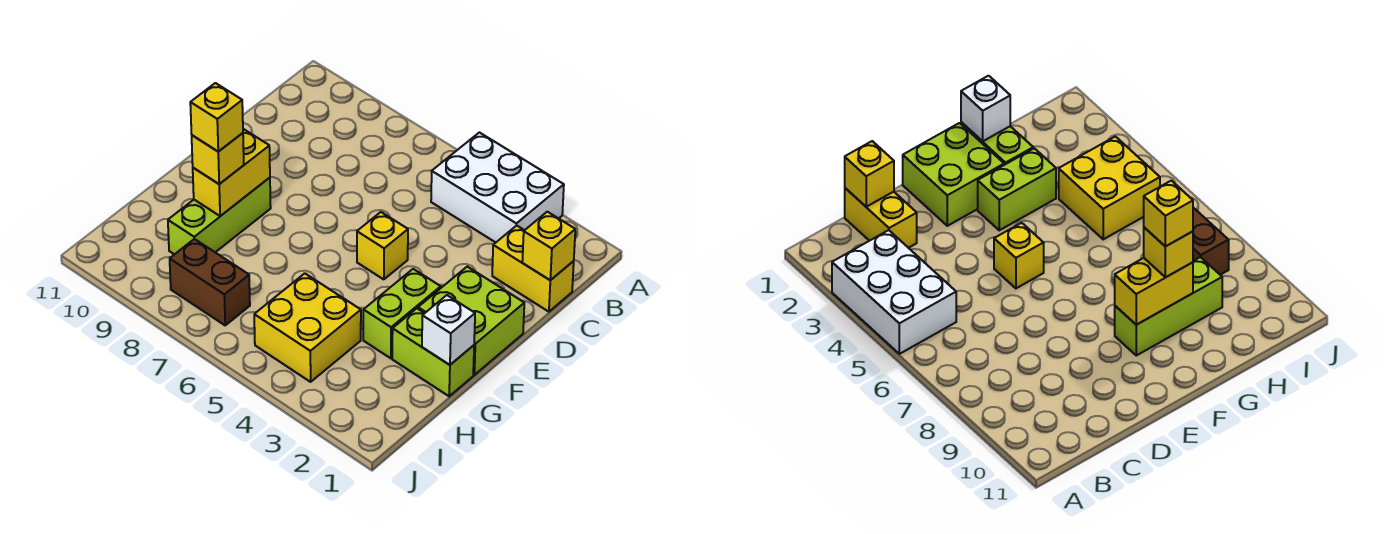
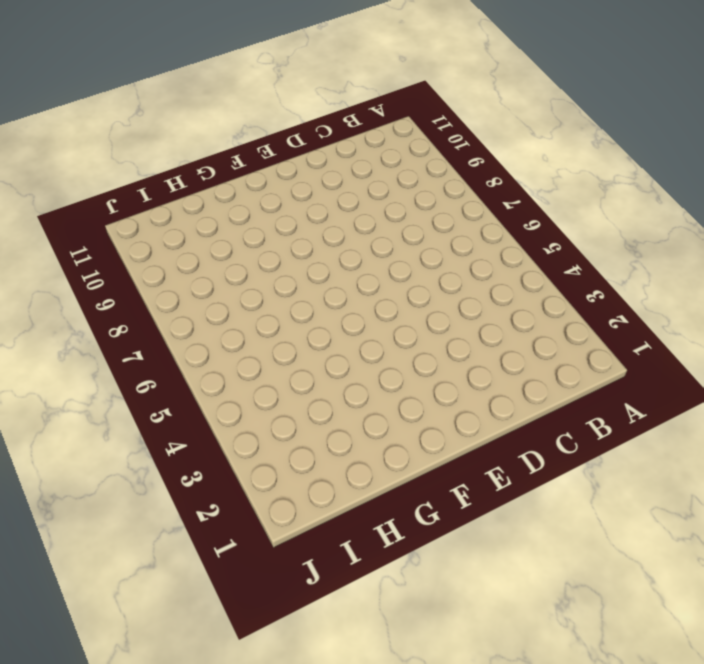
none -> white 2x3 brick [431,132,564,242]
none -> yellow 1x2 brick [492,226,574,312]
none -> lime 2x2 brick [418,267,524,375]

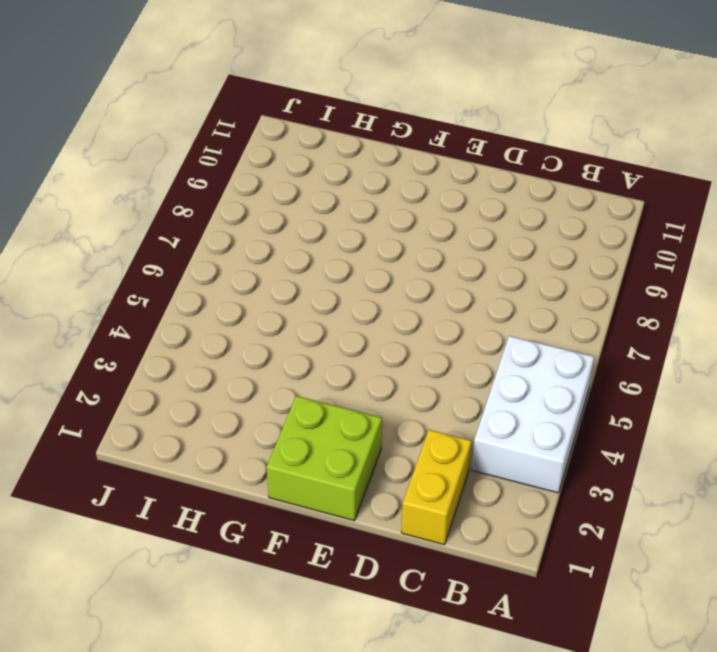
none -> yellow 1x1 brick [357,212,408,279]
none -> lime 1x2 brick [363,269,441,358]
none -> lime 1x3 brick [168,178,271,254]

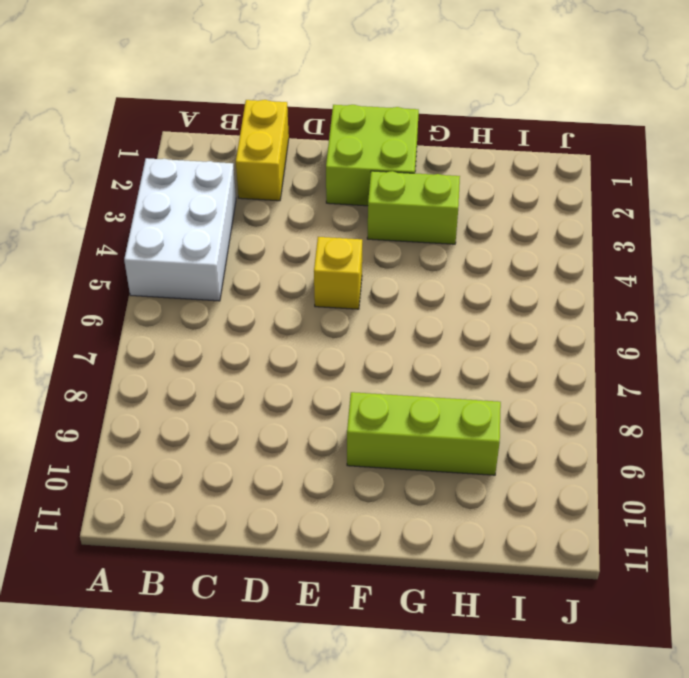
none -> lime 1x2 brick [392,308,474,396]
none -> yellow 2x2 brick [254,273,361,382]
none -> brown 1x2 brick [170,239,250,325]

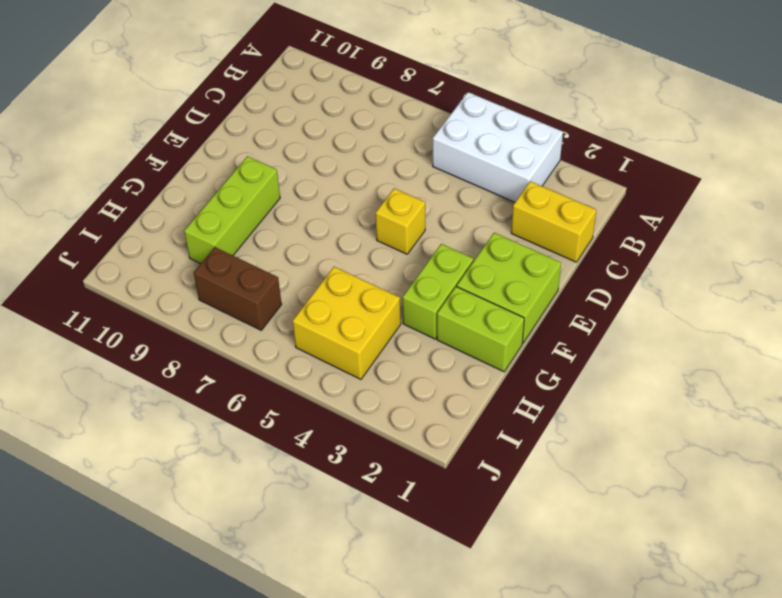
none -> yellow 1x1 brick [522,212,575,280]
none -> yellow 1x2 brick [193,129,270,216]
none -> white 1x1 brick [422,295,475,365]

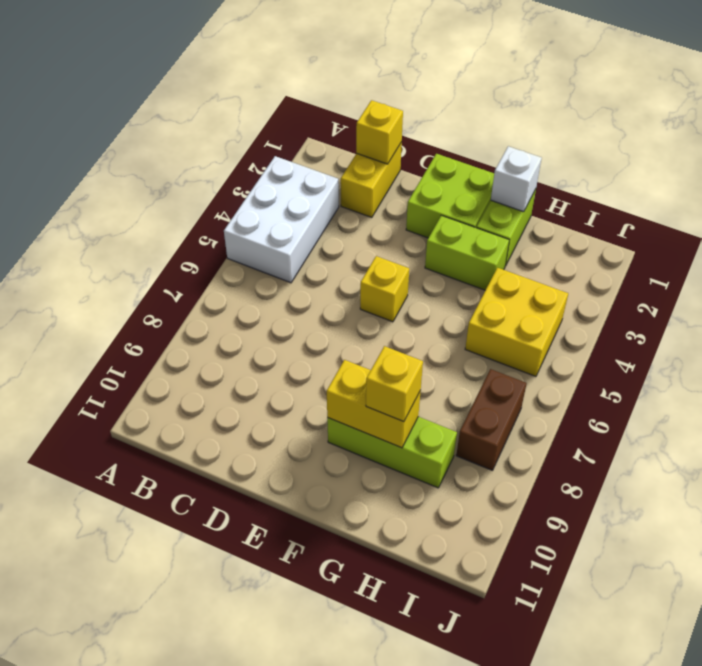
none -> yellow 1x1 brick [190,83,243,152]

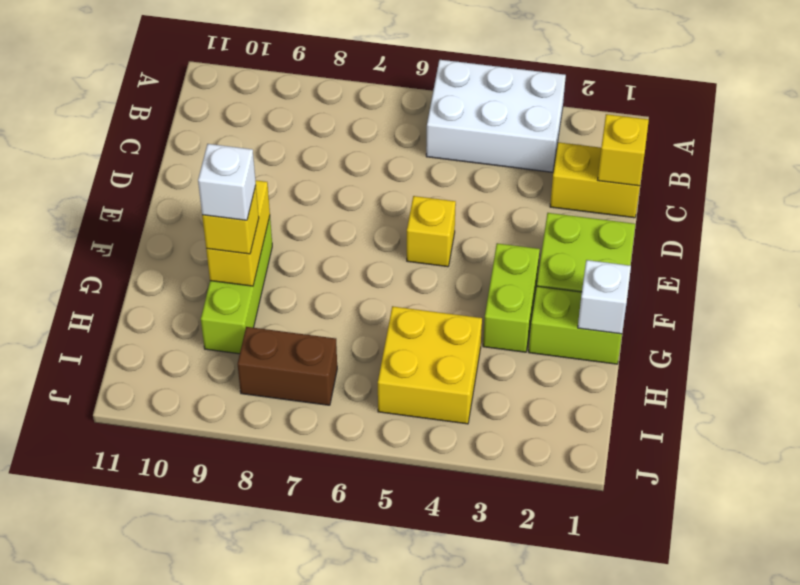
white 1x1 brick [198,144,256,220] -> yellow 1x1 brick [190,83,243,152]

